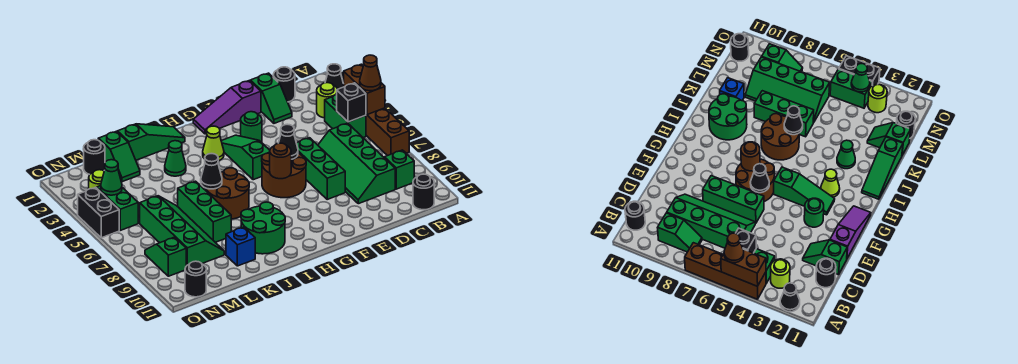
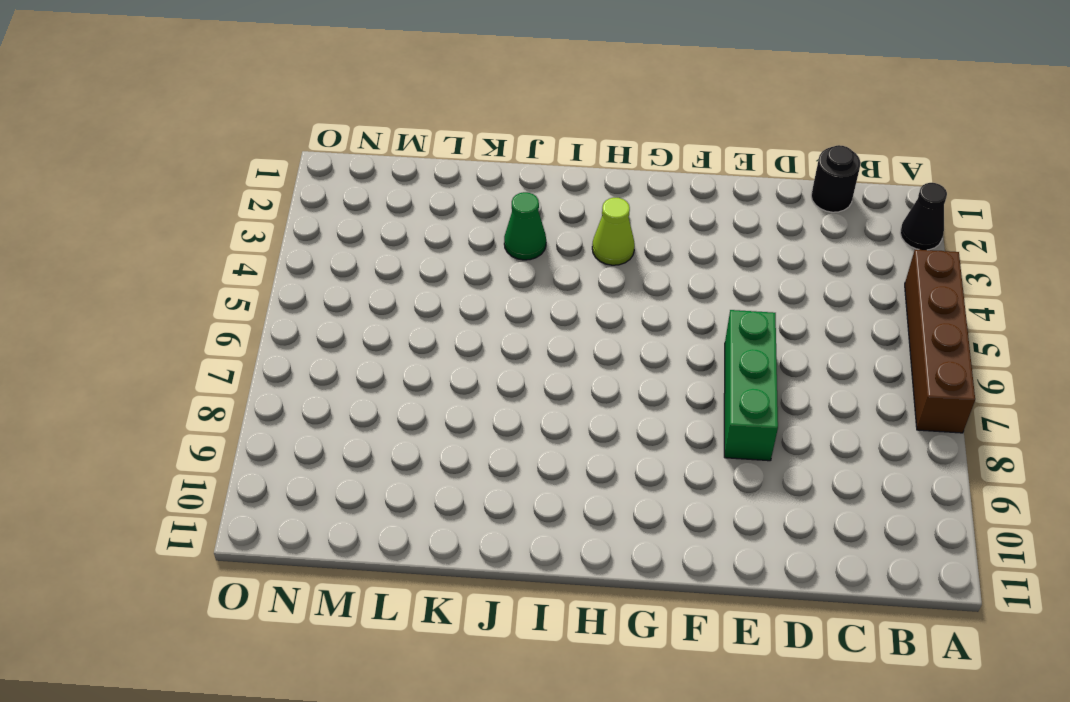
none -> lime 1x1 round brick [317,83,337,118]
none -> green 1x2 brick [325,94,366,138]
none -> green 1x2 slope [384,150,414,189]
none -> black 1x1 round brick [413,174,434,210]

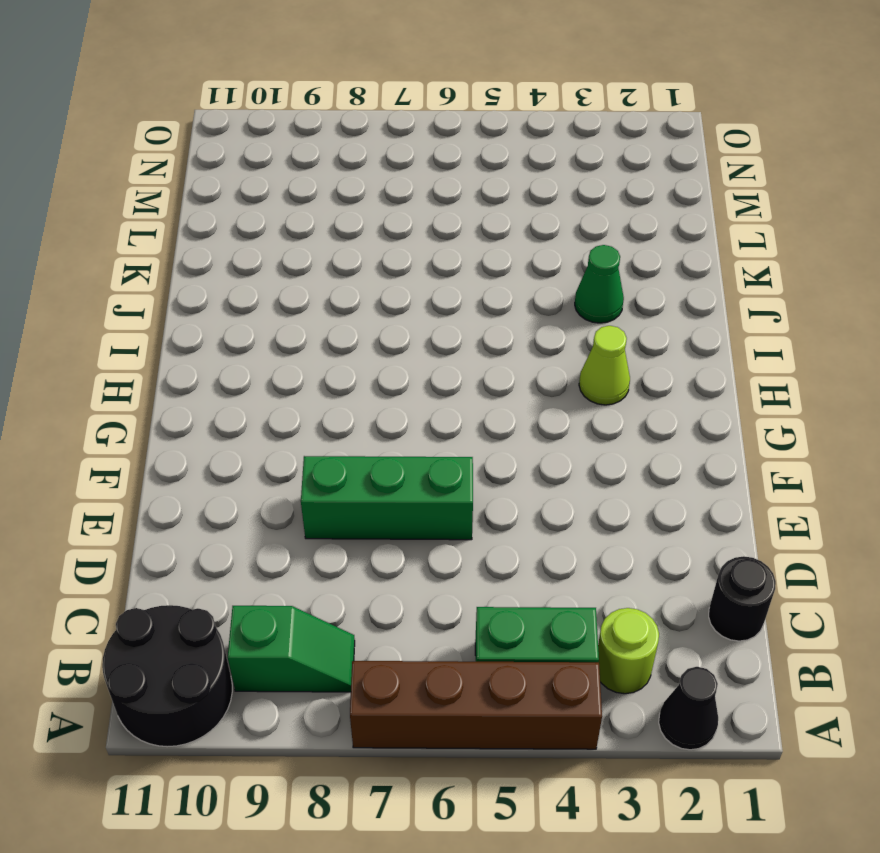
black 2x2 round brick [102,605,232,747] -> black 1x1 round brick [413,174,434,210]
none -> green 2x4 slope [318,123,395,204]
none -> green 1x2 slope [250,73,292,123]
none -> purple 1x3 slope [193,81,261,134]
none -> green 1x1 round brick [241,112,262,142]

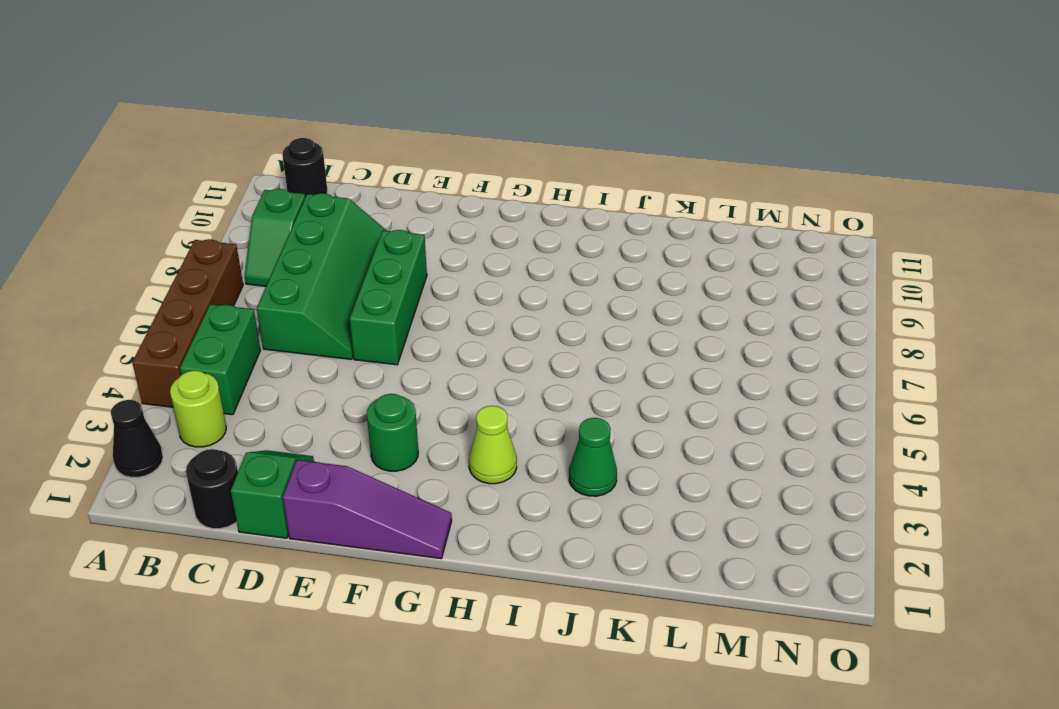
none -> brown 2x2 round brick [262,153,306,198]
none -> green 1x3 slope [221,135,270,180]
none -> green 1x3 slope [117,124,185,160]
none -> brown 2x2 round brick [205,168,249,219]

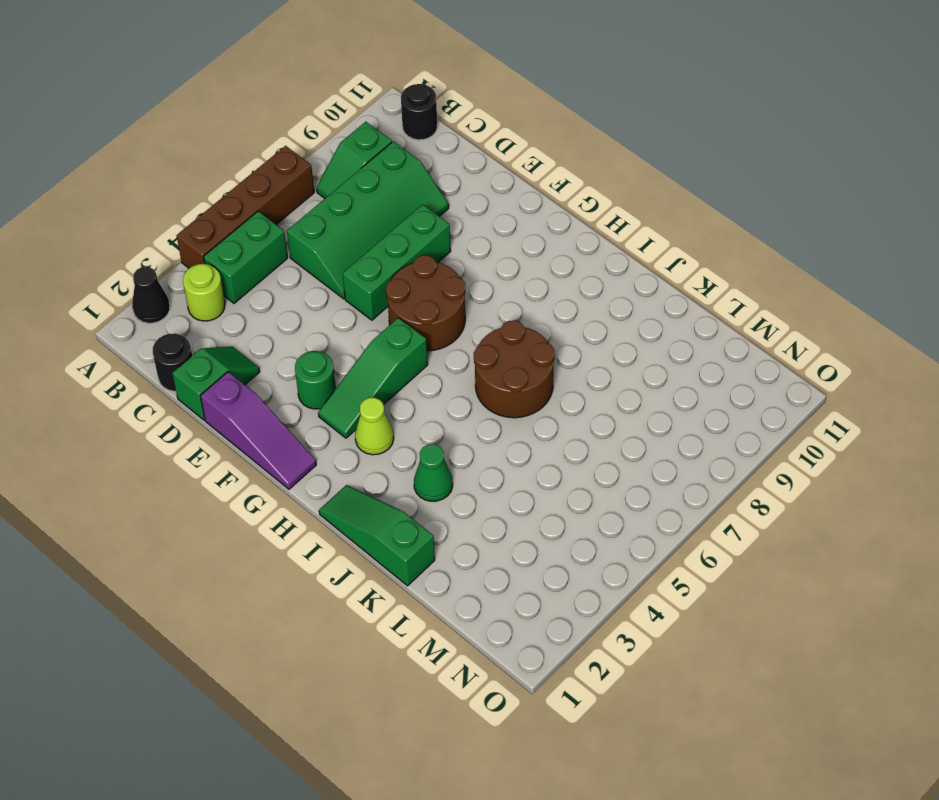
none -> green 2x2 round brick [241,202,285,254]
none -> green 1x3 brick [178,181,231,242]
none -> blue 1x1 brick [226,227,255,266]
none -> green 1x2 slope [98,131,140,182]

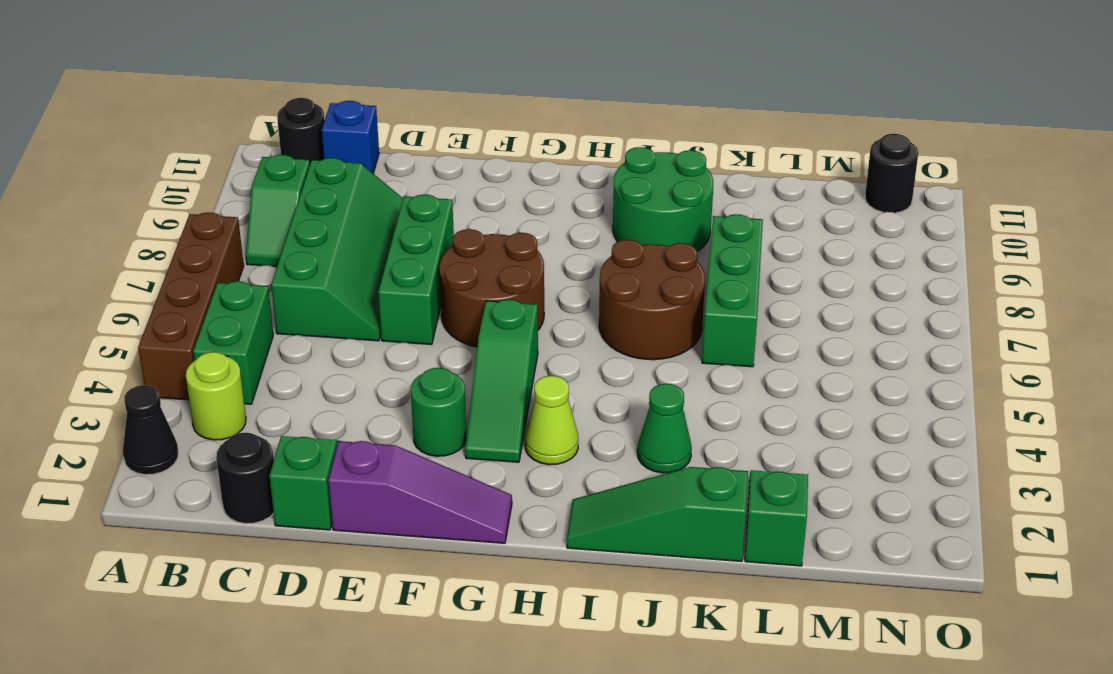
blue 1x1 brick [322,101,379,173] -> blue 1x1 brick moved to [226,227,255,266]
none -> green 2x4 slope [140,196,224,266]
none -> black 1x1 round brick [84,140,105,174]
none -> lime 1x1 round brick [89,170,104,189]
none -> green 1x2 brick [97,186,138,230]

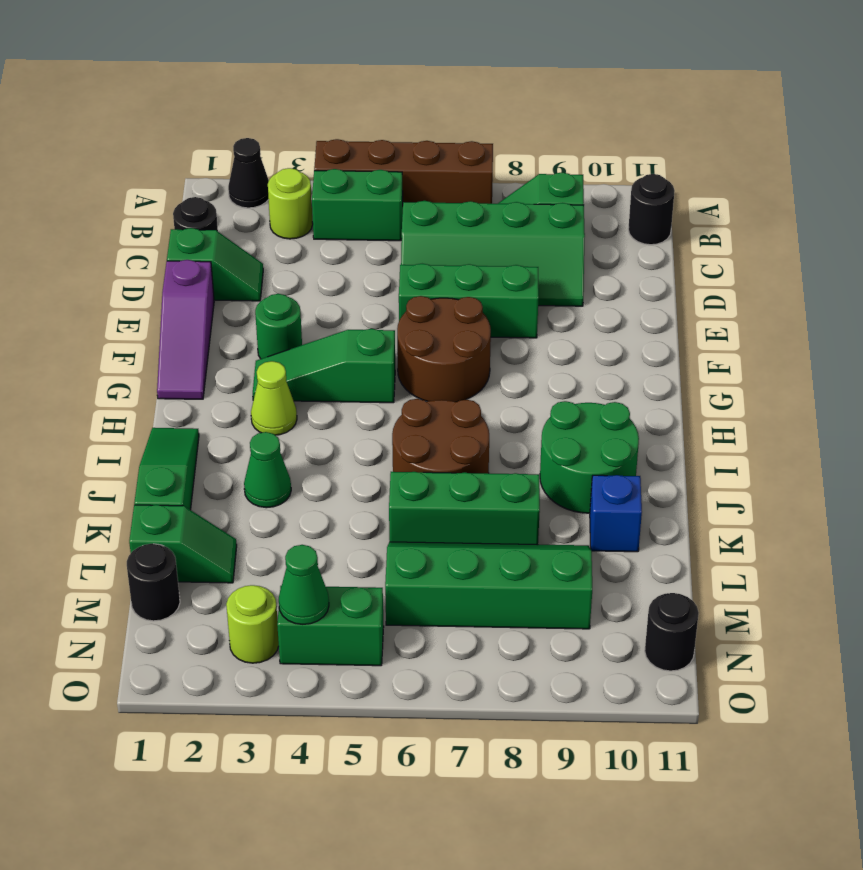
none -> green 1x2 slope [145,237,186,276]
none -> black 1x2 brick [78,187,119,238]
none -> brown 1x2 brick [344,64,385,115]
none -> black 1x1 brick [337,83,366,122]

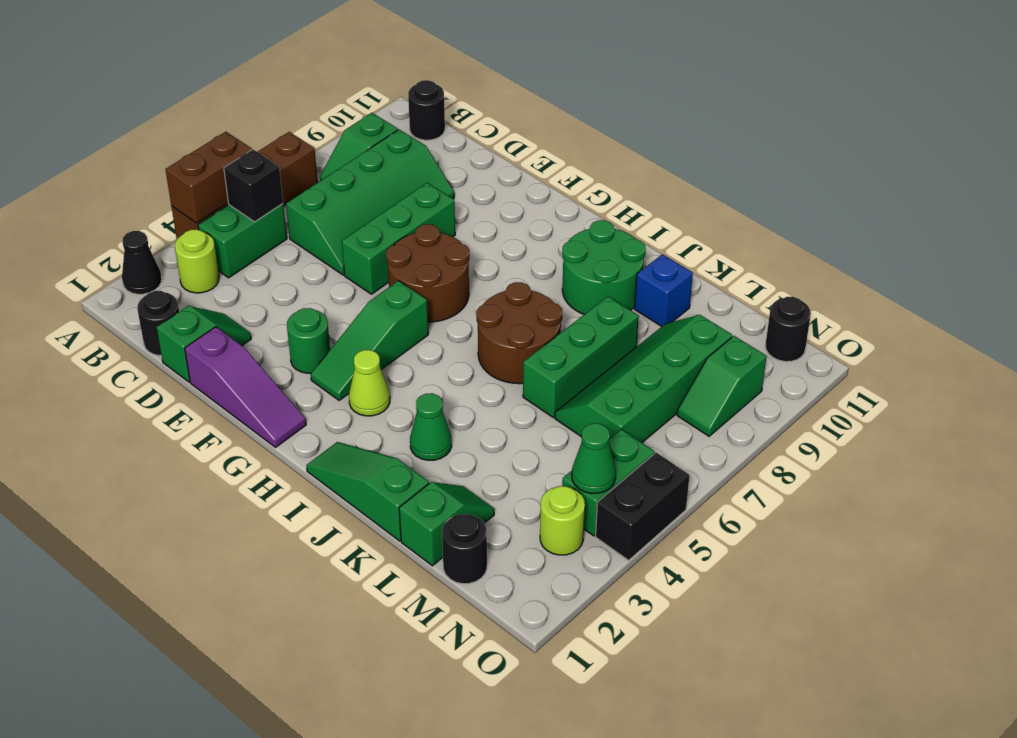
none -> black 1x1 cone [279,124,298,159]
none -> brown 1x1 round brick [270,143,291,179]
none -> black 1x1 cone [201,154,222,189]
none -> brown 1x1 cone [360,55,381,91]

